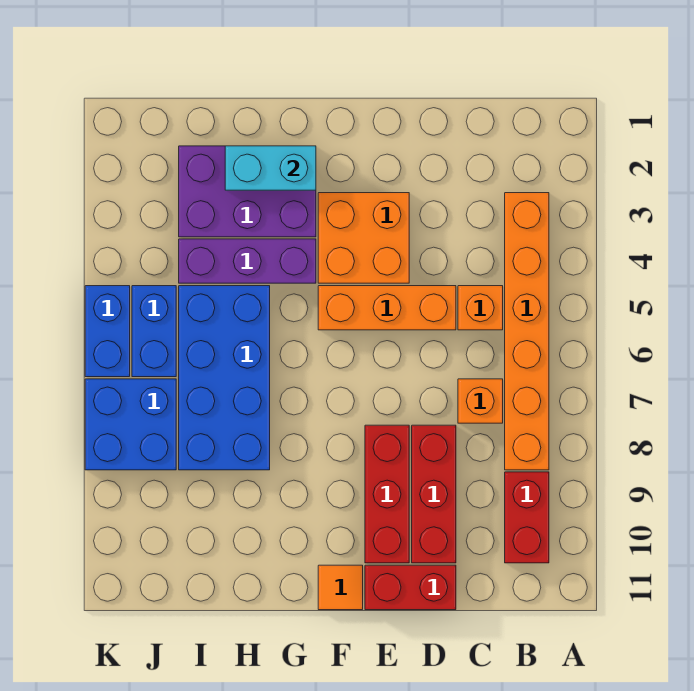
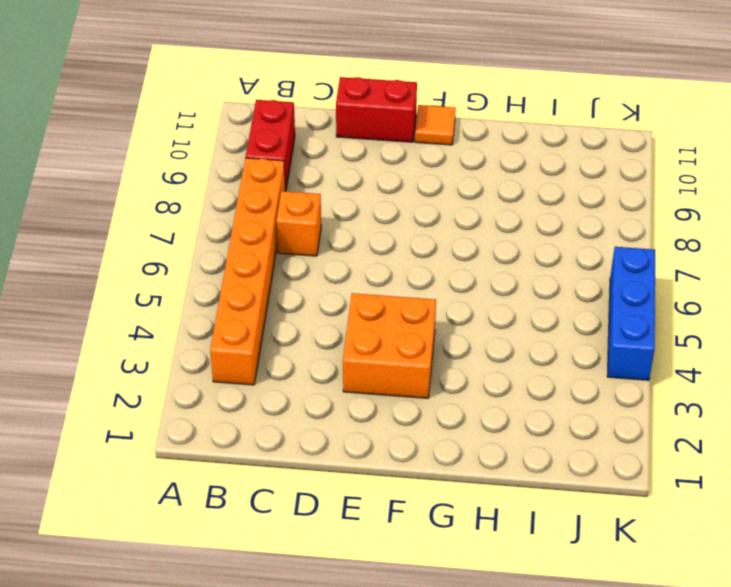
blue 1x3 brick [607,247,655,380] -> blue 1x2 brick [85,286,130,377]
none -> orange 1x1 brick [458,286,503,330]
none -> orange 1x3 brick [318,286,456,330]
none -> red 1x3 brick [412,425,456,563]

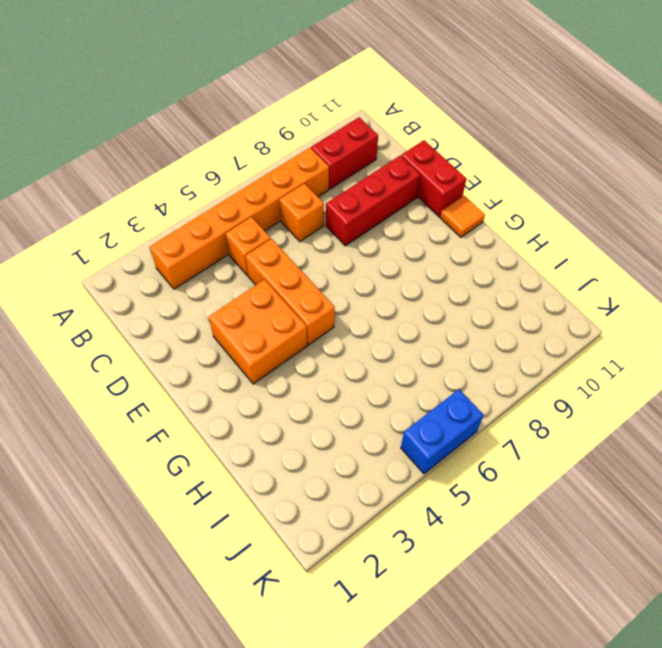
none -> red 1x3 brick [365,425,409,563]
none -> purple 2x3 brick [179,146,316,237]
none -> purple 1x3 brick [179,239,316,283]

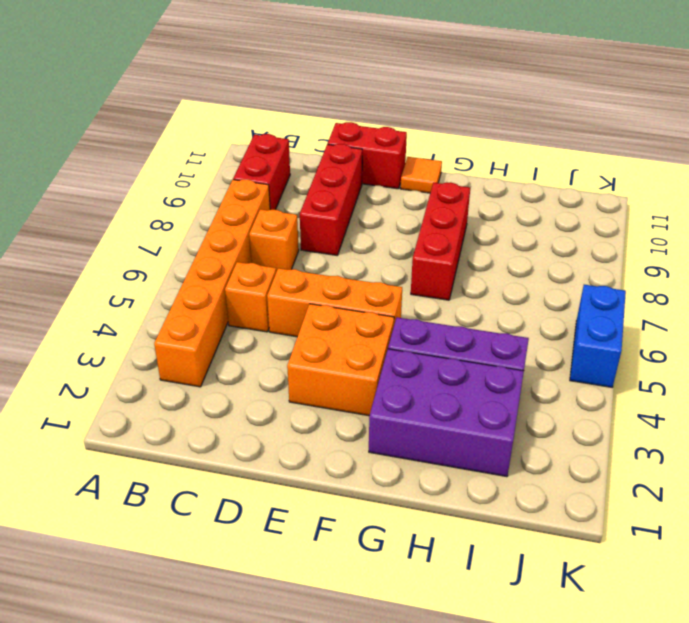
red 1x3 brick [411,182,470,300] -> red 1x3 brick moved to [365,425,409,563]
none -> blue 2x4 brick [179,286,270,470]
none -> blue 1x2 brick [132,286,176,377]
none -> blue 2x2 brick [85,379,176,470]

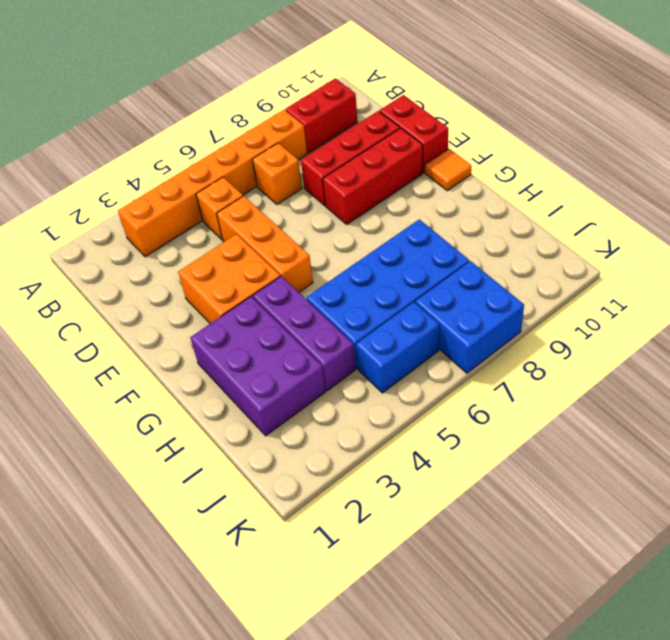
none -> blue 1x2 brick [85,286,130,377]
none -> cyan 1x2 brick [225,146,316,190]

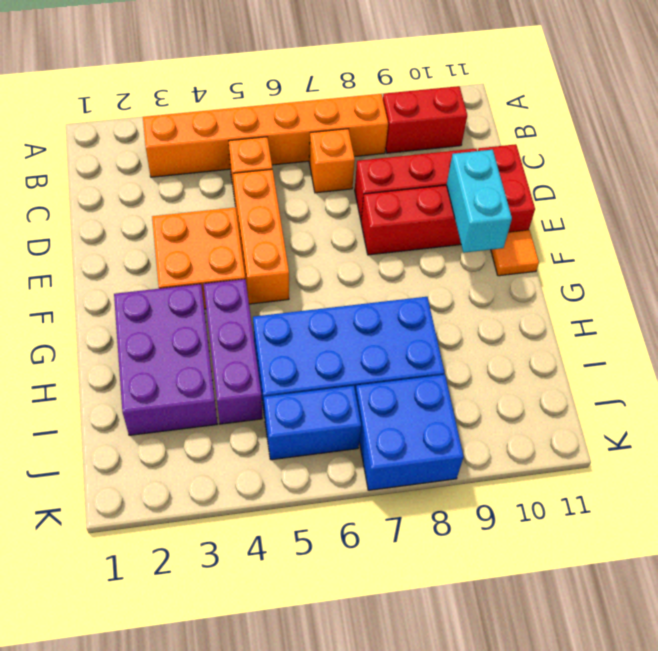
cyan 1x2 brick [447,150,512,253] -> cyan 1x2 brick moved to [225,146,316,190]
none -> blue 1x2 brick [85,286,130,377]

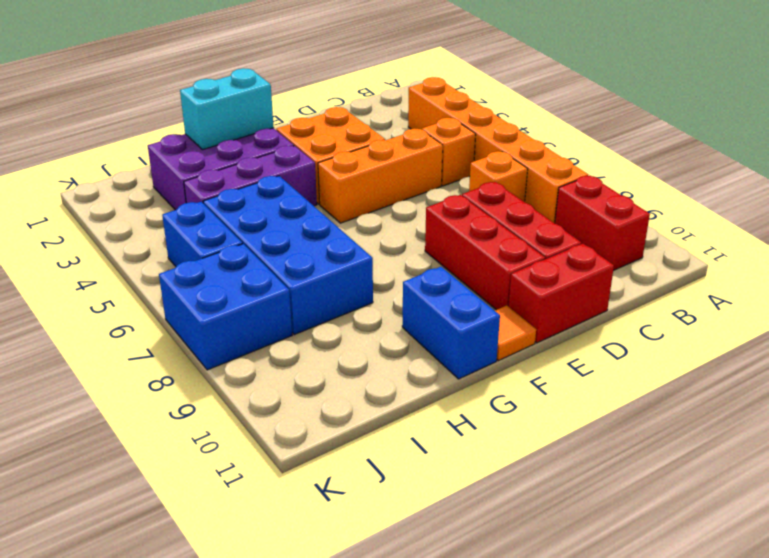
blue 1x2 brick [402,267,500,379] -> blue 1x2 brick moved to [85,286,130,377]

